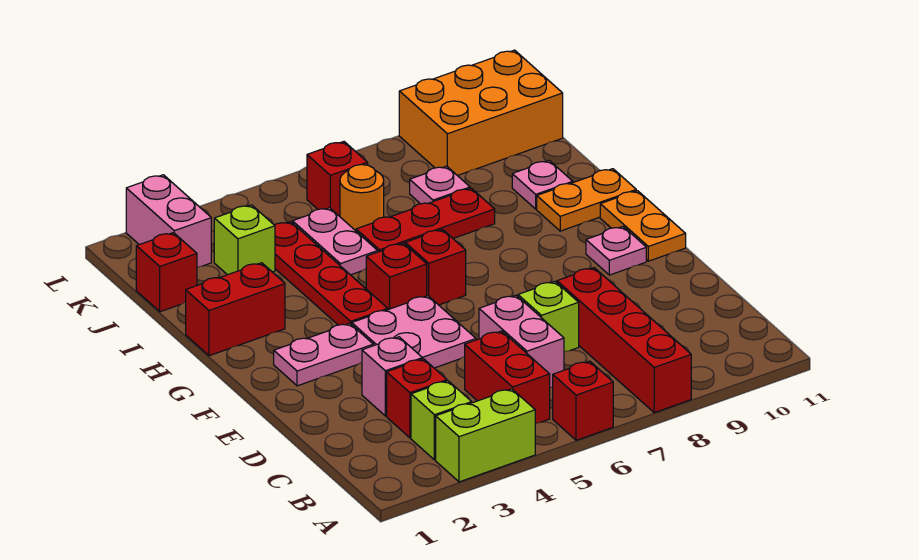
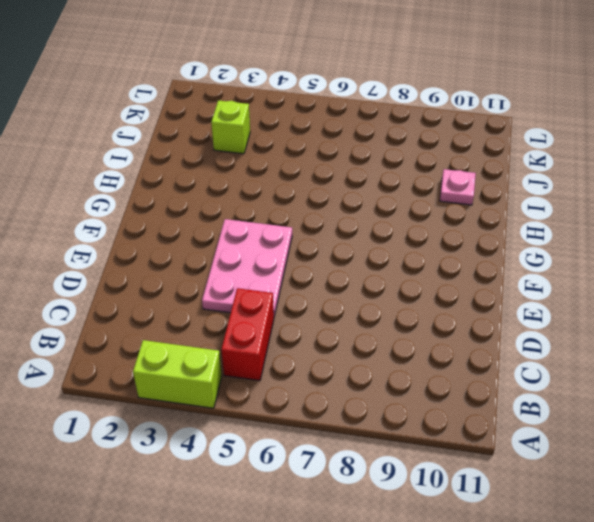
pink 2x3 plate [202,219,292,317] -> pink 2x2 plate [352,296,476,368]
none -> red 1x1 brick [553,361,613,440]
none -> red 1x4 brick [557,268,691,413]
none -> lime 1x1 brick [411,381,472,460]

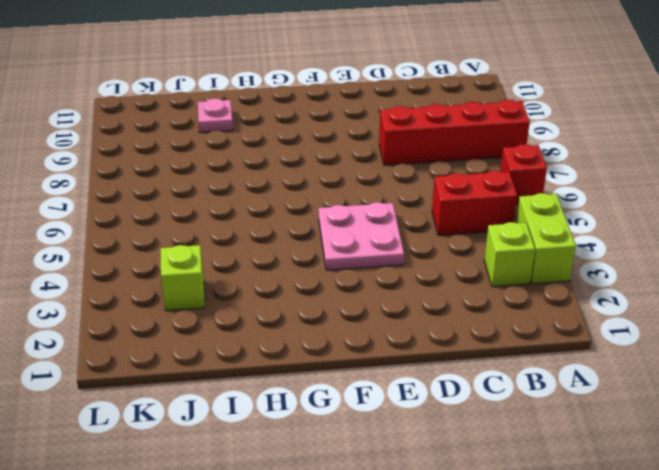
none -> red 1x1 brick [387,359,447,438]
none -> pink 1x2 brick [479,295,564,388]
none -> pink 1x1 brick [362,337,422,416]

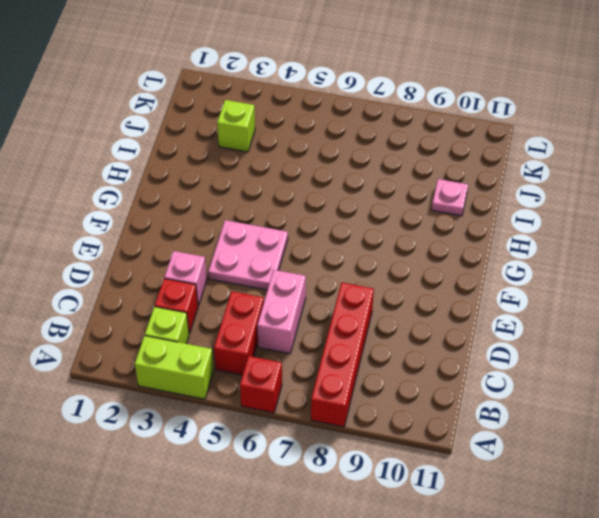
none -> lime 1x1 brick [518,282,579,352]
none -> pink 1x2 plate [274,323,373,386]
none -> pink 1x1 plate [586,227,646,275]

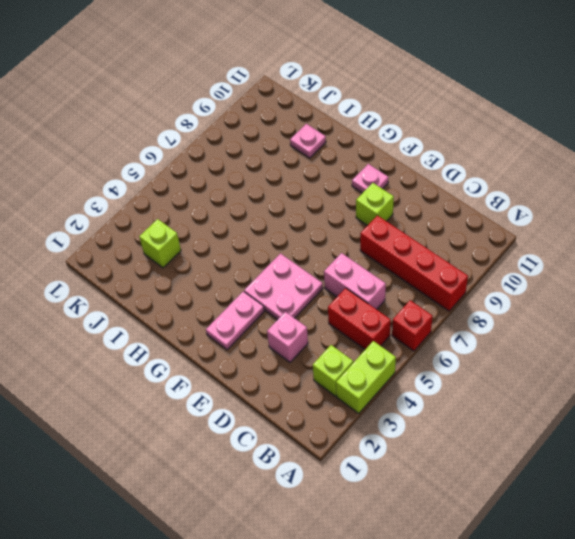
lime 1x1 brick [356,183,394,226] -> lime 1x1 brick moved to [518,282,579,352]
none -> red 1x1 brick [387,359,447,438]
none -> orange 1x2 plate [600,191,686,261]
none -> red 1x4 plate [275,222,388,325]

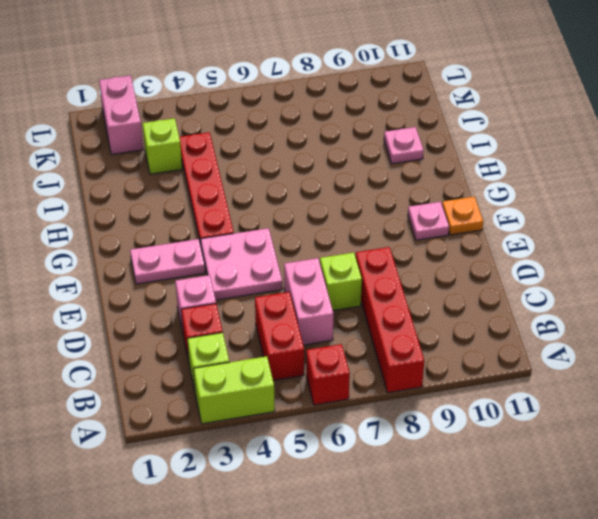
orange 1x1 plate [442,196,483,235] -> orange 1x2 plate [600,191,686,261]
none -> red 1x1 brick [366,243,427,310]
none -> red 1x1 brick [405,229,466,305]
none -> red 1x2 brick [186,263,285,356]

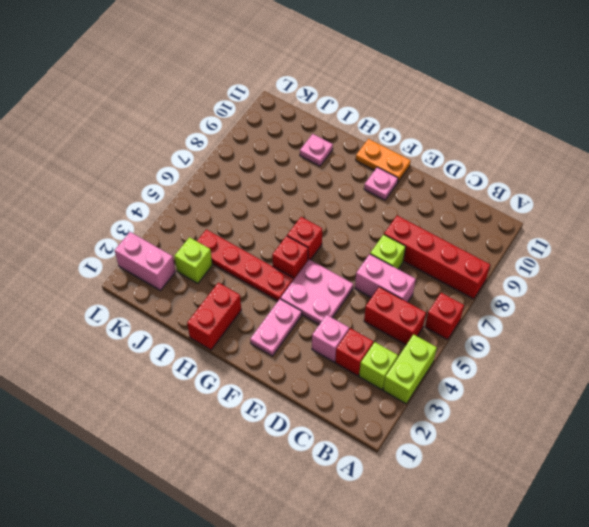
none -> orange 1x2 plate [537,169,636,231]
none -> pink 1x2 plate [293,208,378,275]
none -> red 1x3 plate [356,188,495,252]

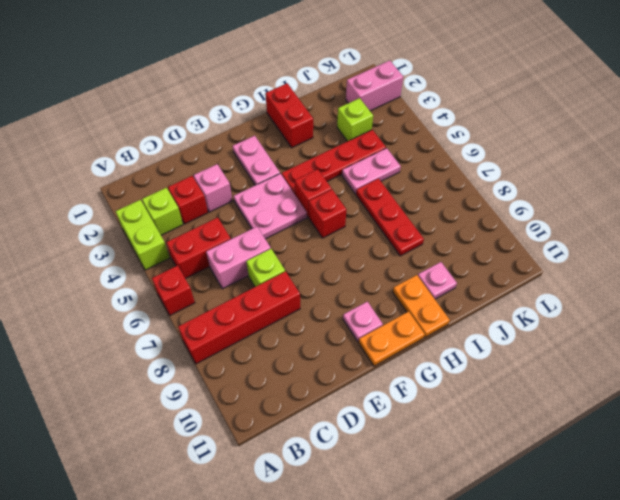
none -> red 1x1 brick [136,233,197,312]
none -> orange 1x1 round brick [340,164,384,231]
none -> pink 1x1 plate [410,166,470,204]

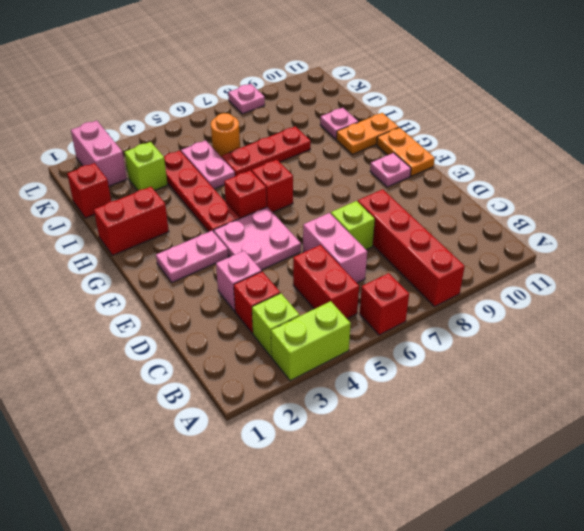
pink 1x1 plate [228,84,265,114] -> pink 1x1 plate moved to [410,166,470,204]
none -> red 1x1 brick [307,142,368,216]
none -> orange 2x3 brick [399,50,563,176]

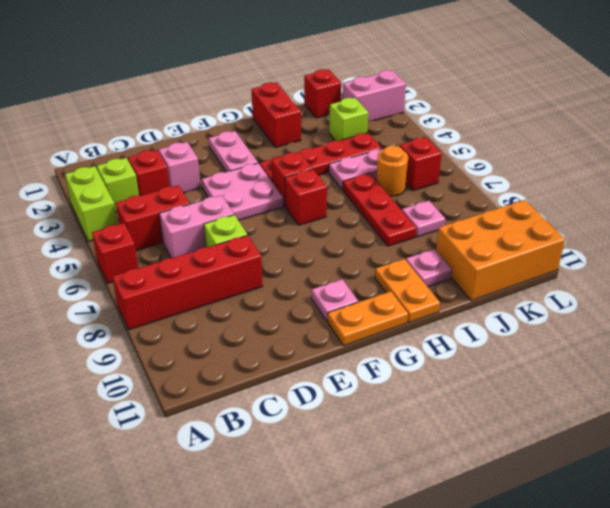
orange 2x3 brick [436,200,565,301] -> orange 2x3 brick turned to [399,50,563,176]

